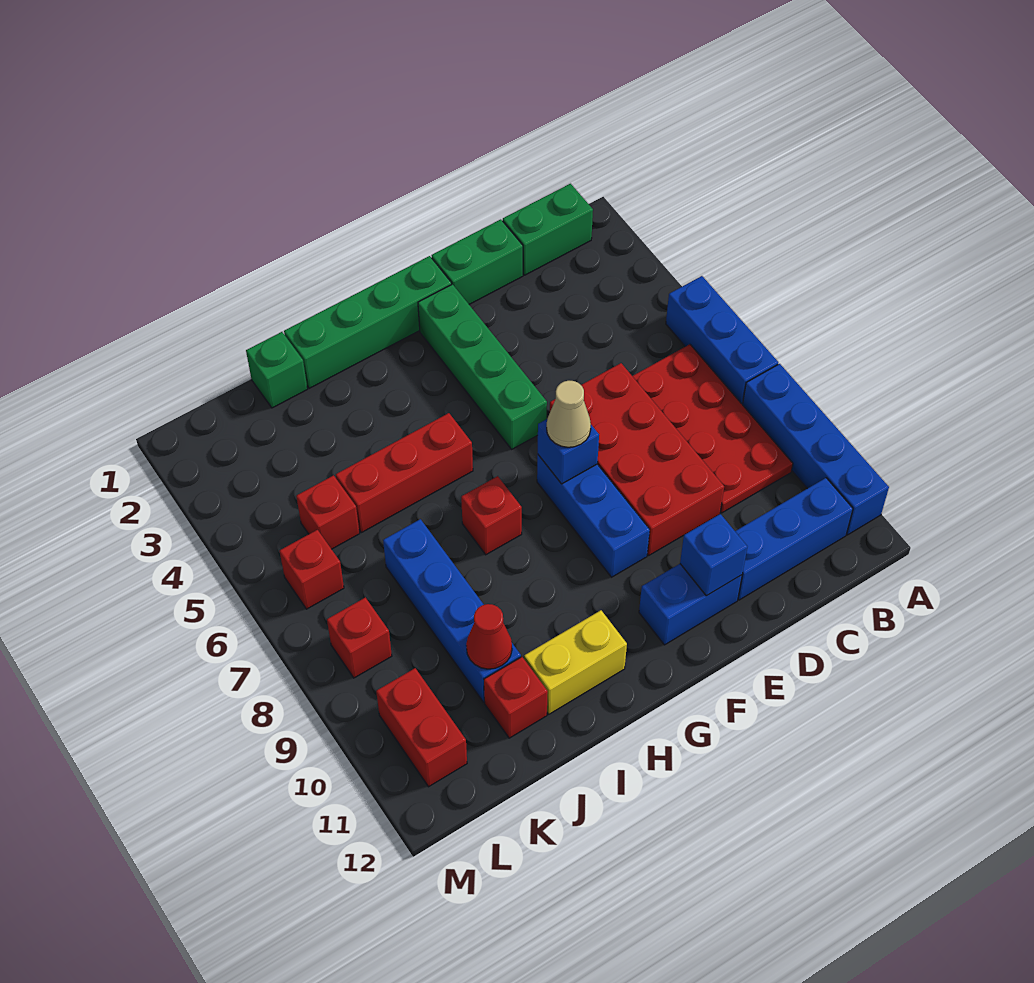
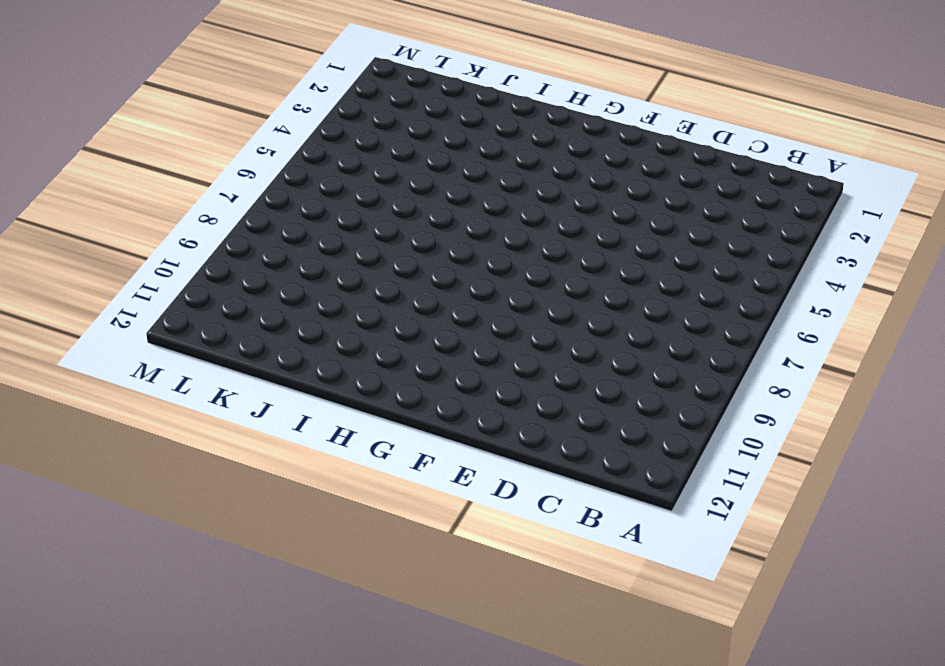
none -> blue 1x3 brick [666,276,778,405]
none -> blue 1x4 brick [743,364,889,535]
none -> green 1x2 brick [503,184,593,275]

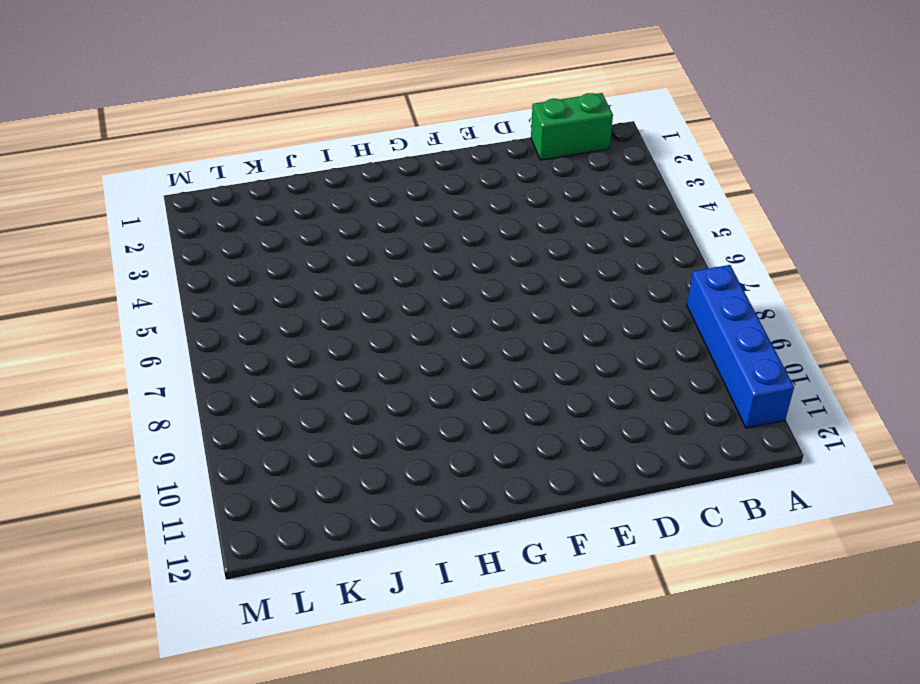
none -> blue 1x3 brick [666,276,778,405]
none -> red 2x4 plate [633,344,793,513]
none -> blue 1x3 brick [735,478,853,600]

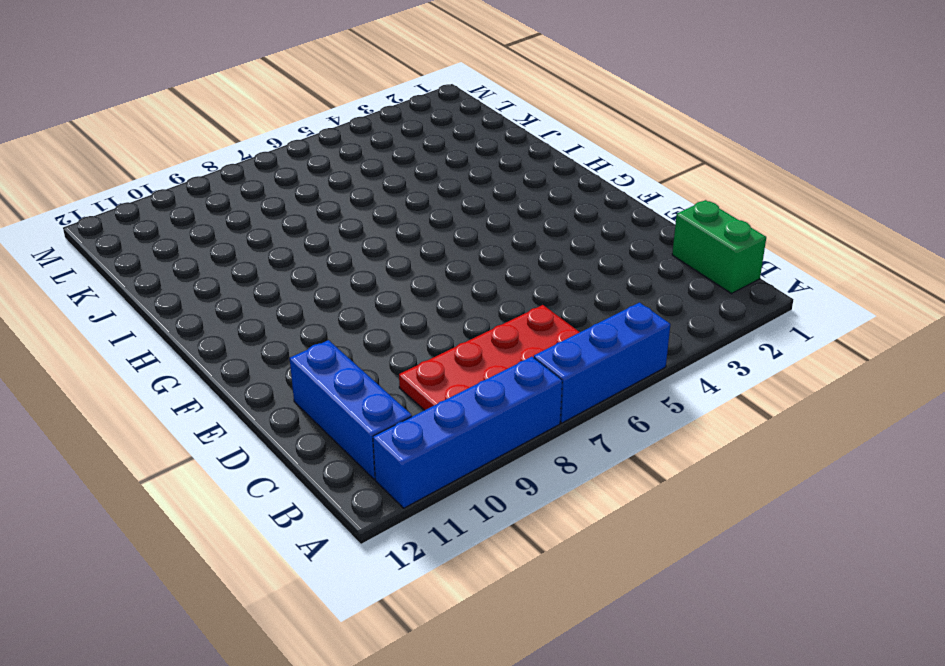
none -> green 1x2 brick [431,219,523,304]
none -> red 2x4 brick [550,363,724,555]
none -> blue 1x2 brick [639,564,742,645]

